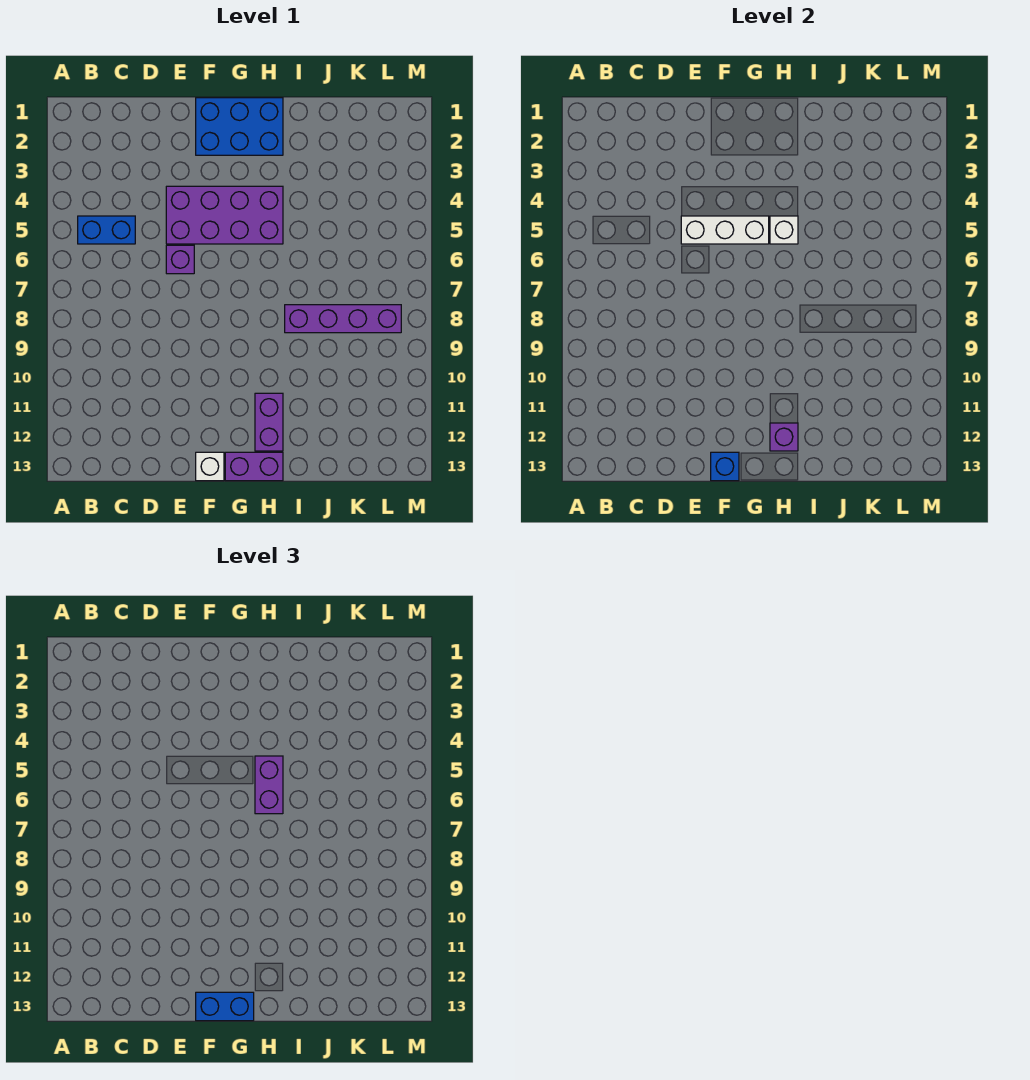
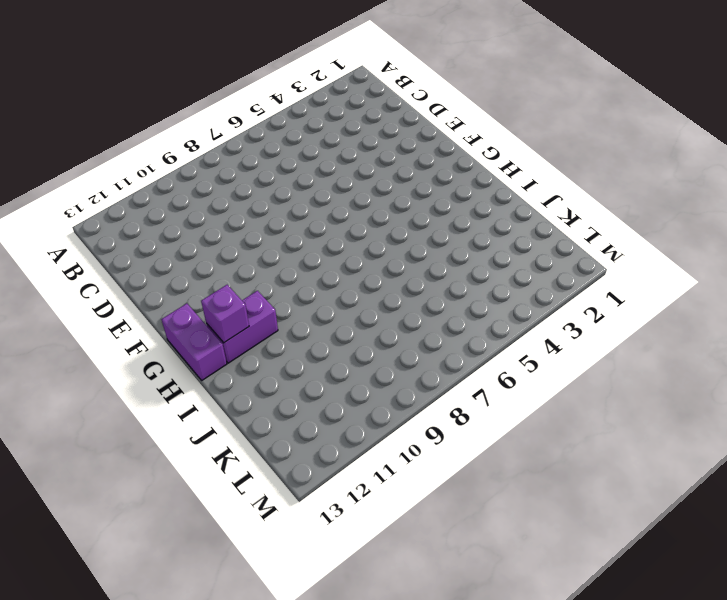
none -> blue 1x2 brick [78,216,135,244]
none -> purple 2x4 brick [166,186,283,244]
none -> purple 1x1 brick [166,245,194,274]

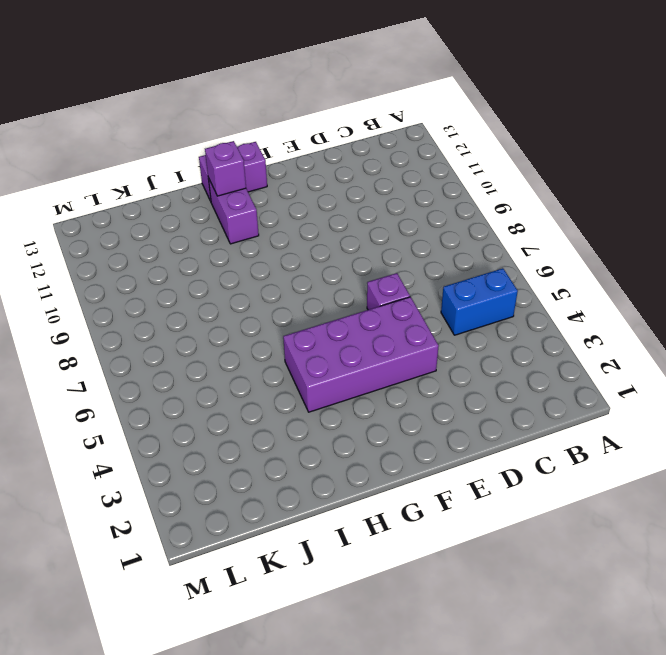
none -> blue 2x3 brick [196,98,283,155]
none -> white 1x1 brick [196,452,224,481]
none -> purple 1x4 brick [285,305,401,333]

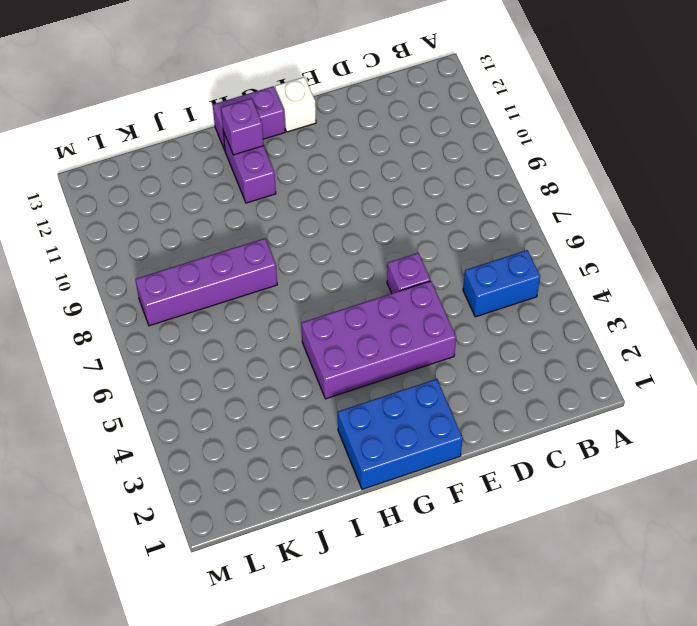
none -> white 1x3 brick [681,216,769,244]
none -> blue 1x1 brick [711,452,739,481]
none -> white 1x1 brick [770,216,798,244]

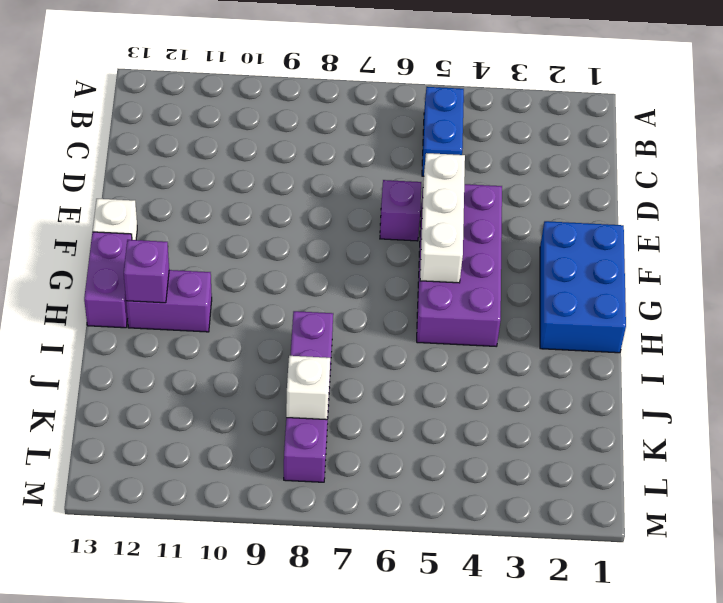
white 1x1 brick [286,356,330,420] -> white 1x1 brick moved to [770,216,798,244]
none -> blue 1x1 brick [711,452,739,481]
none -> blue 1x2 brick [196,992,254,1021]
none -> purple 1x2 brick [255,756,283,814]

